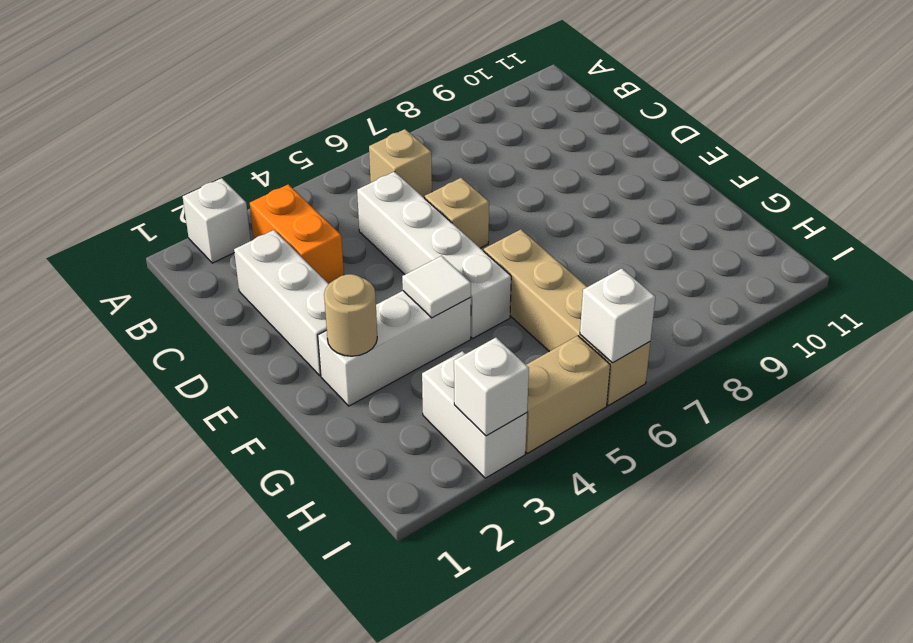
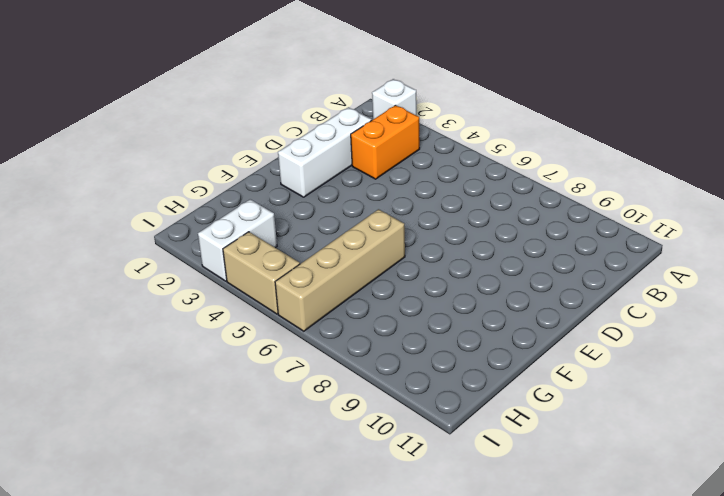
none -> tan 1x1 brick [369,129,432,198]
none -> white 1x4 brick [357,172,511,338]
none -> tan 1x1 brick [425,178,489,248]

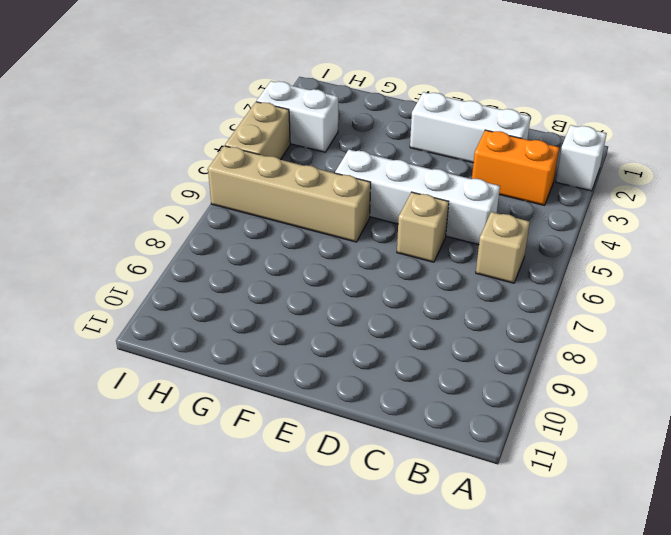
none -> white 1x3 brick [318,291,471,406]
none -> tan 1x1 round brick [324,274,377,356]
none -> white 1x1 tile [402,256,471,318]

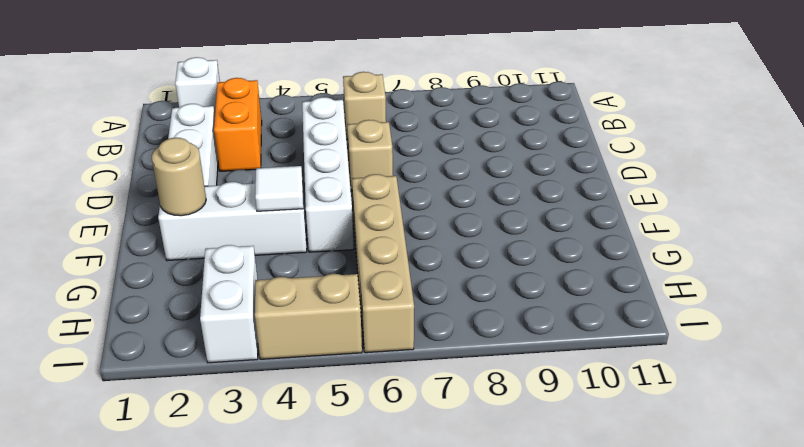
none -> white 1x1 brick [454,338,529,436]
none -> white 1x1 brick [580,268,655,363]

